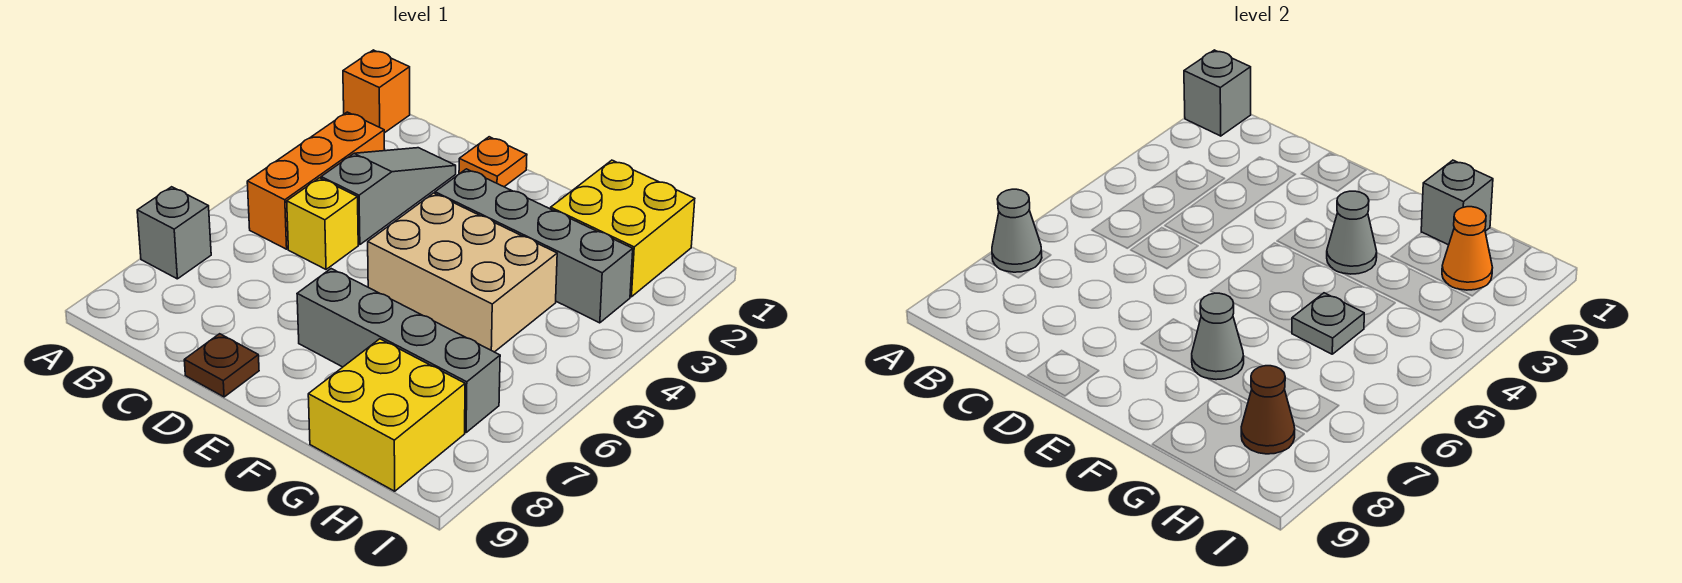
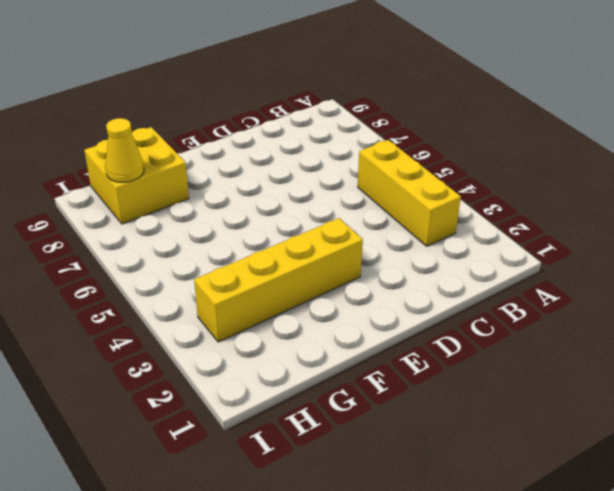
yellow 1x3 brick [358,140,461,246] -> orange 1x3 brick [247,112,385,249]
yellow 1x4 brick [194,218,363,342] -> grey 1x4 brick [435,169,633,323]
yellow 1x1 cone [105,118,144,182] -> brown 1x1 cone [1241,366,1295,454]
none -> orange 1x1 brick [343,50,410,133]
none -> grey 1x1 brick [137,187,211,279]
none -> grey 1x3 slope [321,148,456,245]

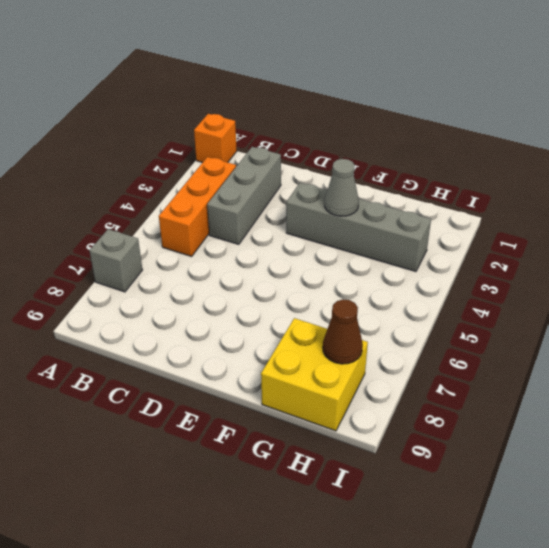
grey 1x3 brick [207,147,281,244] -> grey 1x3 slope [321,148,456,245]
none -> yellow 1x1 brick [287,178,358,269]
none -> orange 1x1 plate [459,137,527,187]
none -> brown 1x1 plate [184,334,259,397]

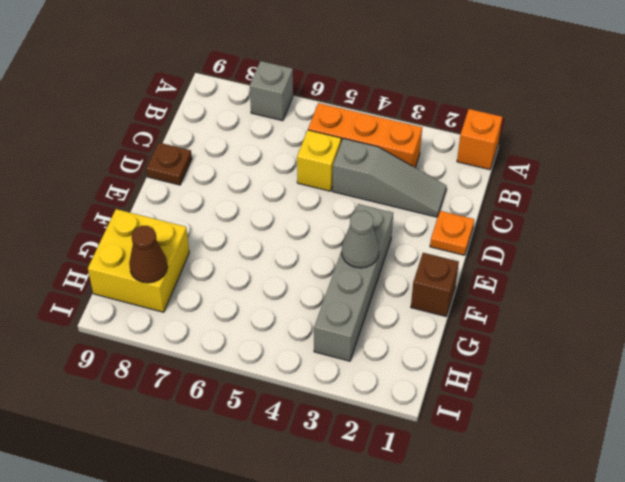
brown 1x1 brick [411,253,459,316] -> none
none -> tan 2x3 brick [368,193,557,352]
none -> grey 1x4 brick [297,269,500,432]
none -> yellow 2x2 brick [551,160,695,297]

